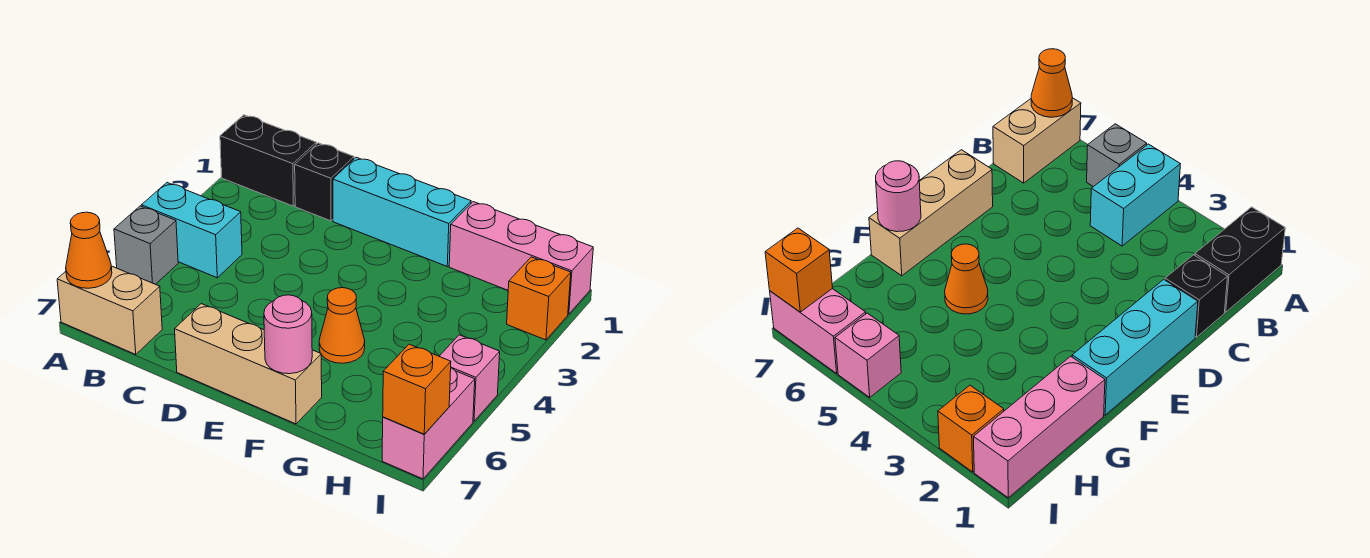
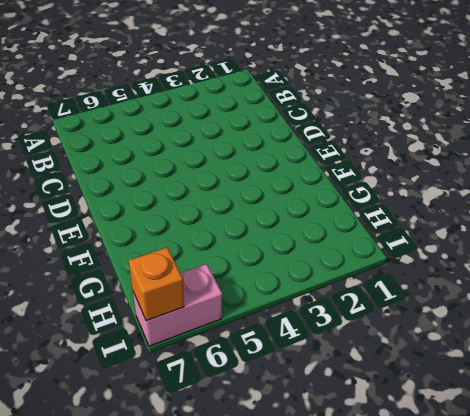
none -> black 1x2 brick [220,115,316,206]
none -> cyan 1x2 brick [141,183,242,278]
none -> grey 1x1 brick [114,206,178,284]

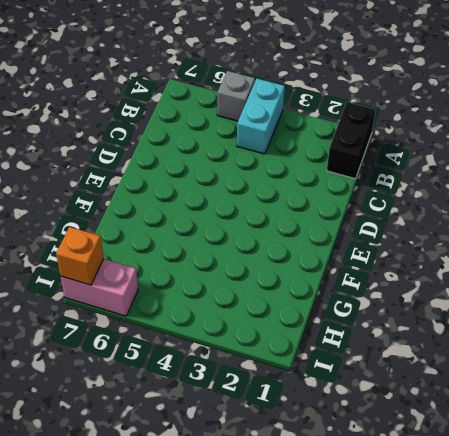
none -> tan 1x2 brick [57,266,162,354]
none -> black 1x1 brick [295,143,354,221]
none -> cyan 1x3 brick [333,157,471,266]

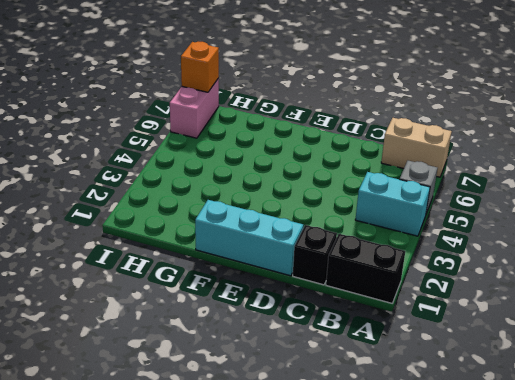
none -> tan 1x3 brick [175,304,322,424]
none -> orange 1x1 cone [319,288,365,363]
none -> pink 1x3 brick [449,202,593,314]

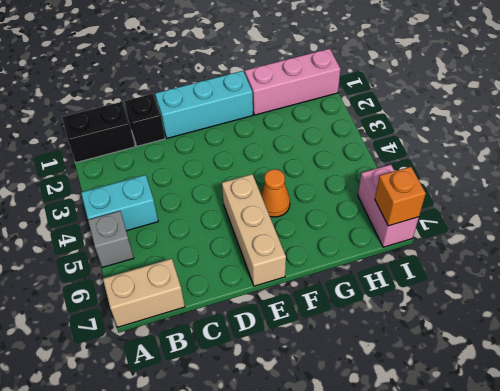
tan 1x3 brick [222,174,286,286] -> tan 1x3 brick turned to [175,304,322,424]
none -> orange 1x1 brick [507,257,571,340]
none -> pink 1x1 brick [439,335,500,421]
none -> orange 1x1 cone [66,212,112,288]

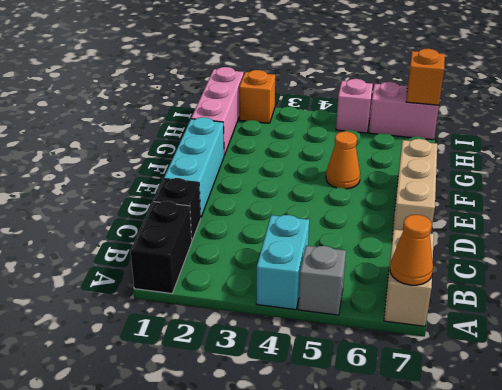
none -> pink 1x1 round brick [264,295,312,374]

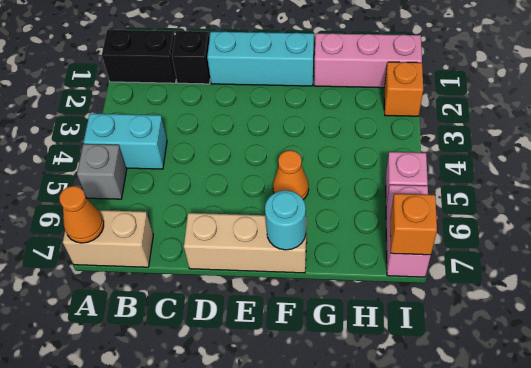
cyan 1x1 round brick [265,190,306,250] -> pink 1x1 round brick [264,295,312,374]

